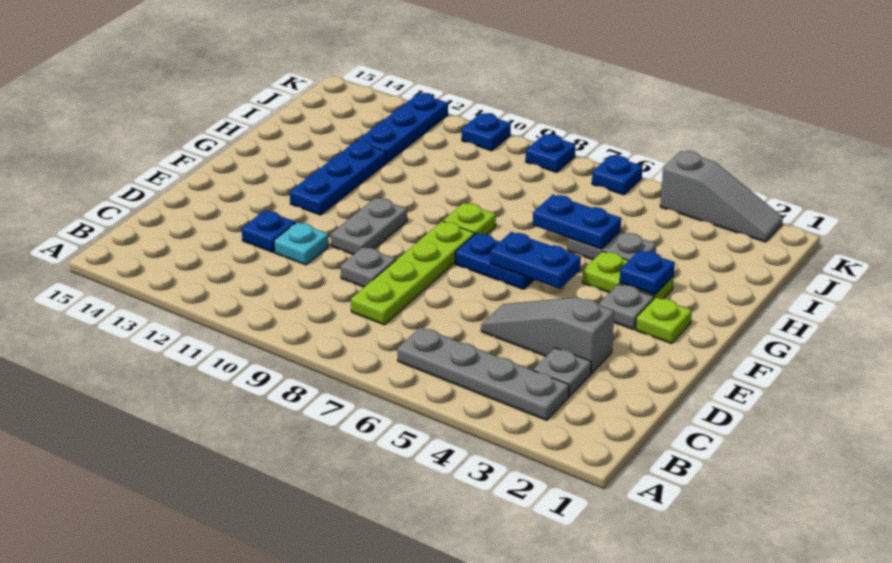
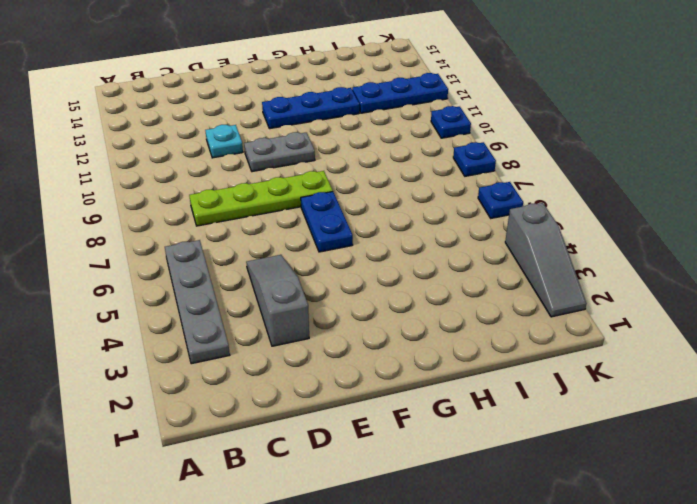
none -> grey 1x1 plate [533,348,591,397]
none -> grey 1x1 plate [341,247,396,287]
none -> blue 1x1 plate [242,211,296,252]

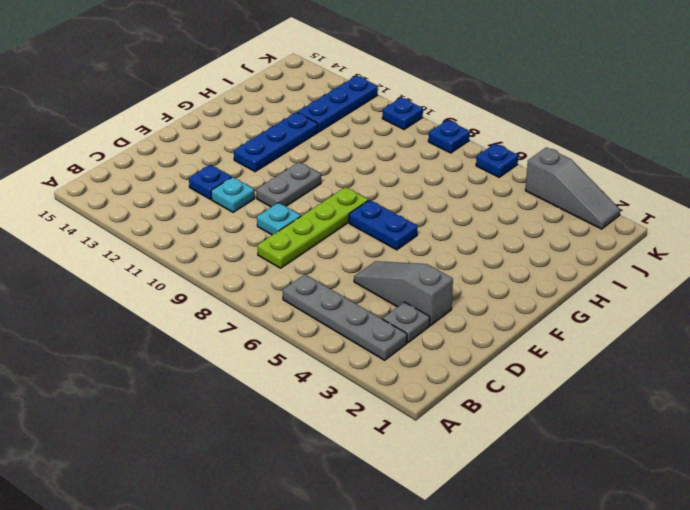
cyan 1x1 plate [257,203,301,235] -> grey 1x1 plate [341,247,396,287]
none -> lime 1x1 plate [636,297,692,344]
none -> grey 1x1 plate [599,284,654,330]
none -> lime 1x2 plate [582,251,674,299]

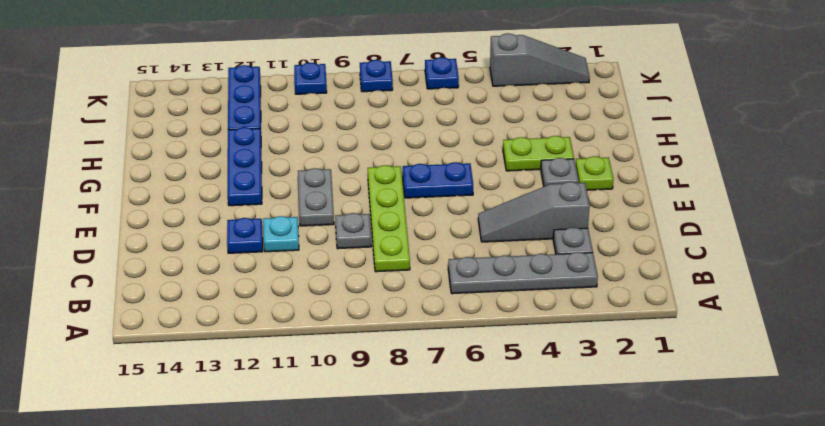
none -> lime 1x1 plate [443,203,496,235]
none -> grey 1x2 plate [567,231,656,260]
none -> blue 1x2 plate [490,232,581,289]

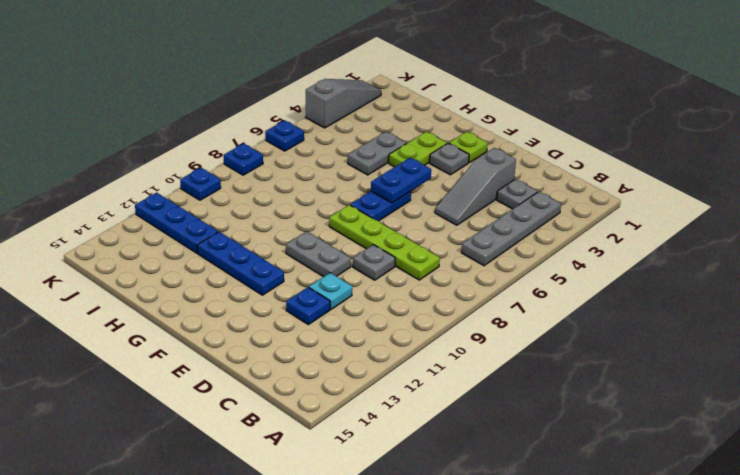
none -> lime 1x1 plate [443,203,496,235]
none -> blue 1x1 plate [620,250,675,295]
none -> blue 1x2 plate [533,195,621,249]

